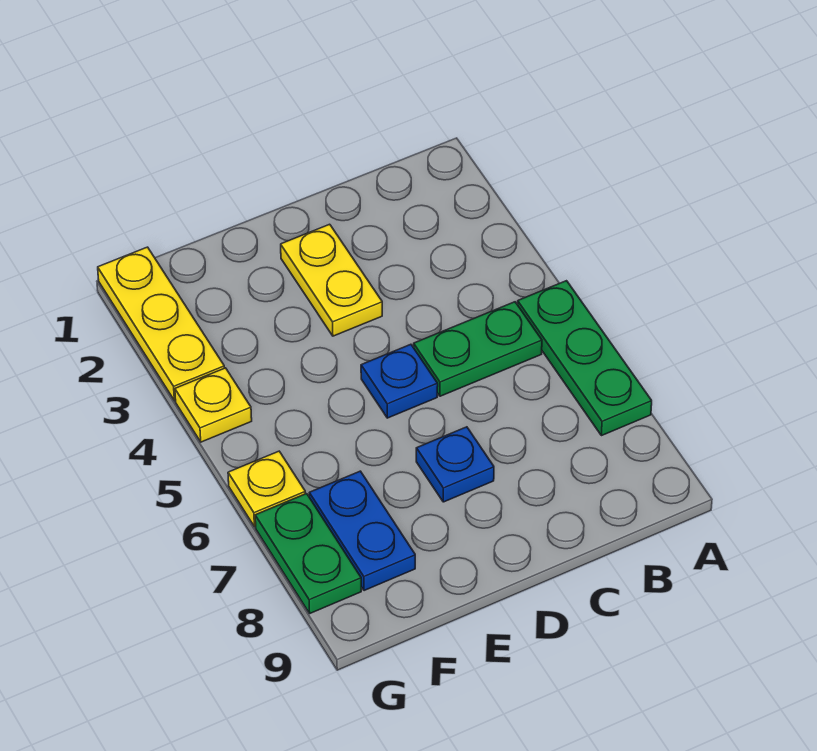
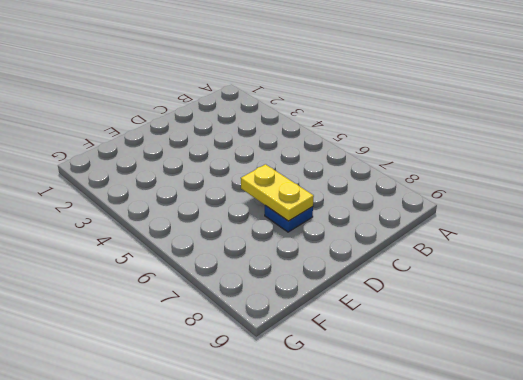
yellow 1x2 plate [241,164,314,221] -> yellow 1x2 plate moved to [281,224,382,336]
none -> green 1x3 plate [518,281,652,436]
none -> green 1x2 plate [414,302,542,396]

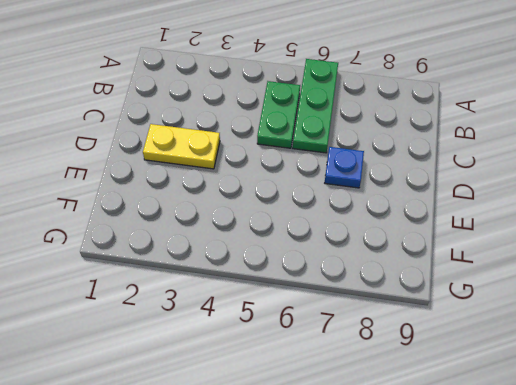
green 1x3 plate [293,59,338,153] -> green 1x3 plate turned to [518,281,652,436]
none -> blue 1x1 plate [361,344,438,418]
none -> blue 1x2 plate [309,471,415,591]

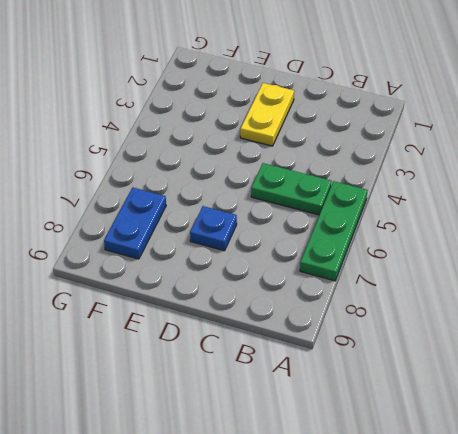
none -> blue 1x1 plate [361,344,438,418]
none -> yellow 1x3 plate [98,247,224,401]

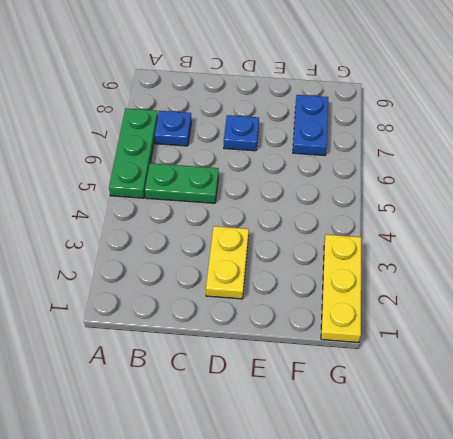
blue 1x1 plate [155,111,192,146] -> blue 1x1 plate moved to [361,344,438,418]
none -> yellow 1x1 plate [175,368,252,442]
none -> yellow 1x1 plate [228,451,305,527]

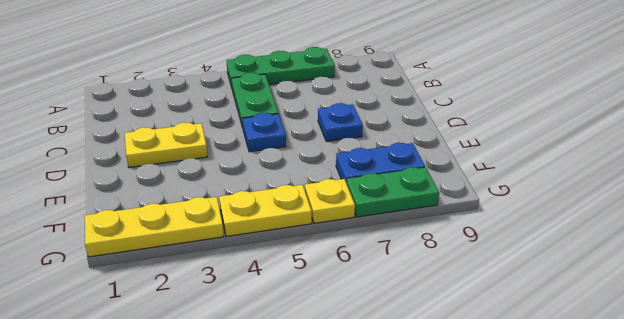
yellow 1x2 plate [219,185,312,237] -> yellow 1x1 plate [175,368,252,442]

